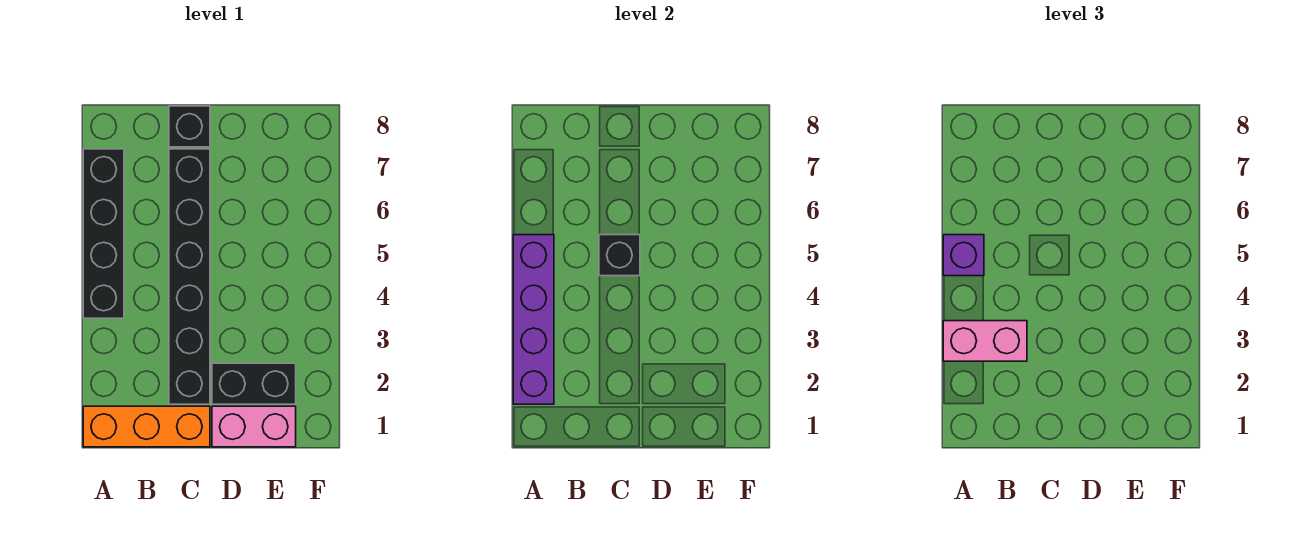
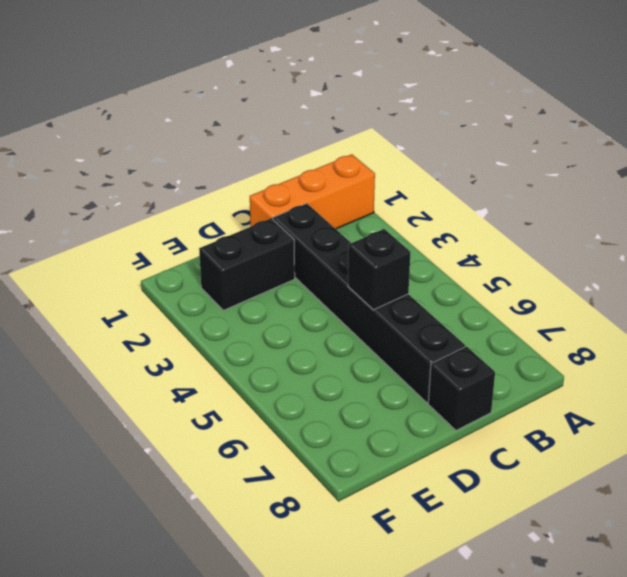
none -> black 1x4 brick [83,149,124,318]
none -> pink 1x2 brick [212,406,296,447]

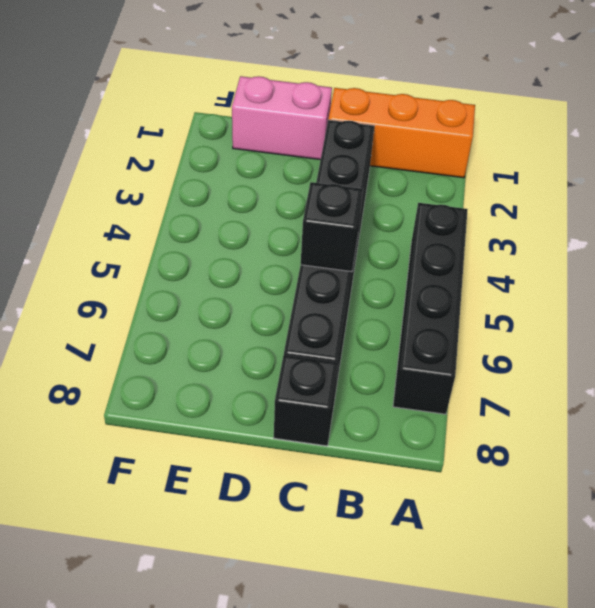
none -> black 1x2 brick [212,363,296,404]
none -> purple 1x4 brick [513,235,554,404]

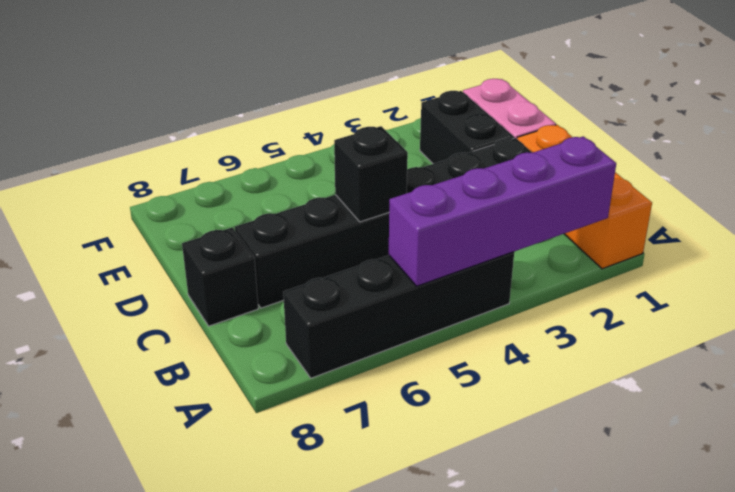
none -> pink 1x2 brick [943,321,1027,361]
none -> purple 1x1 brick [943,235,984,276]

